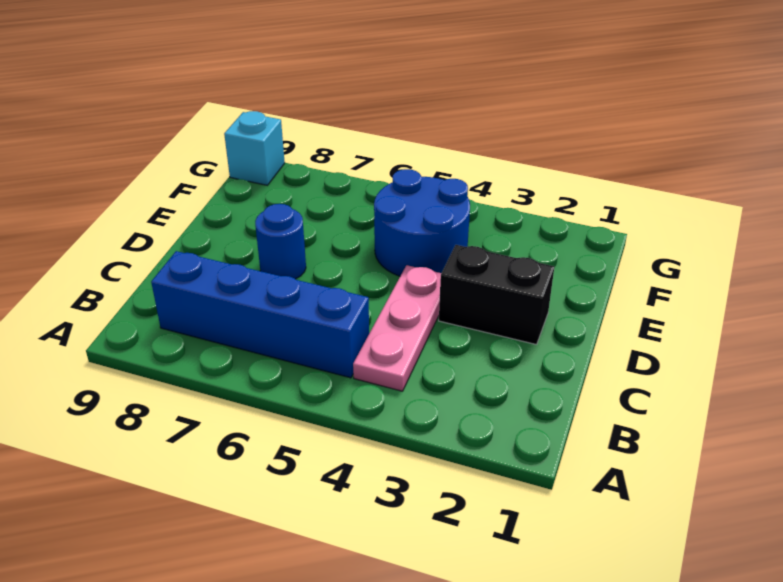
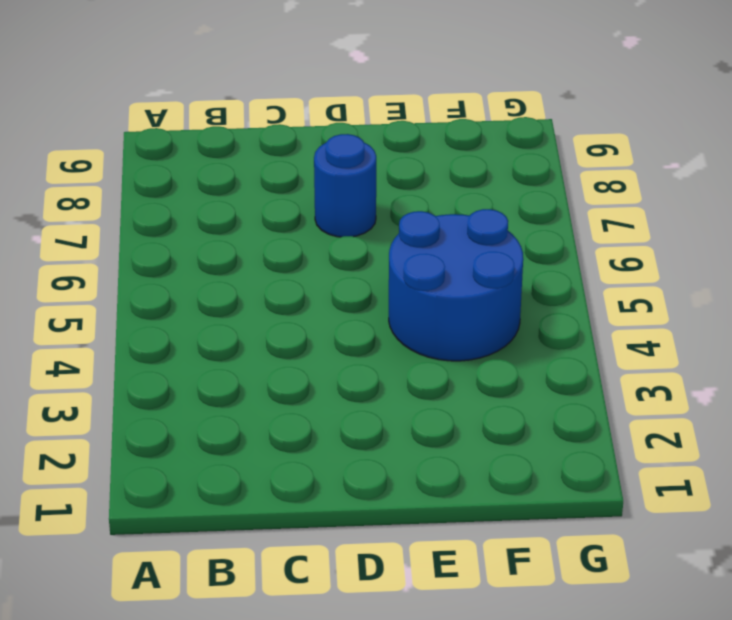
none -> pink 1x3 plate [353,265,441,391]
none -> blue 1x4 brick [151,251,369,378]

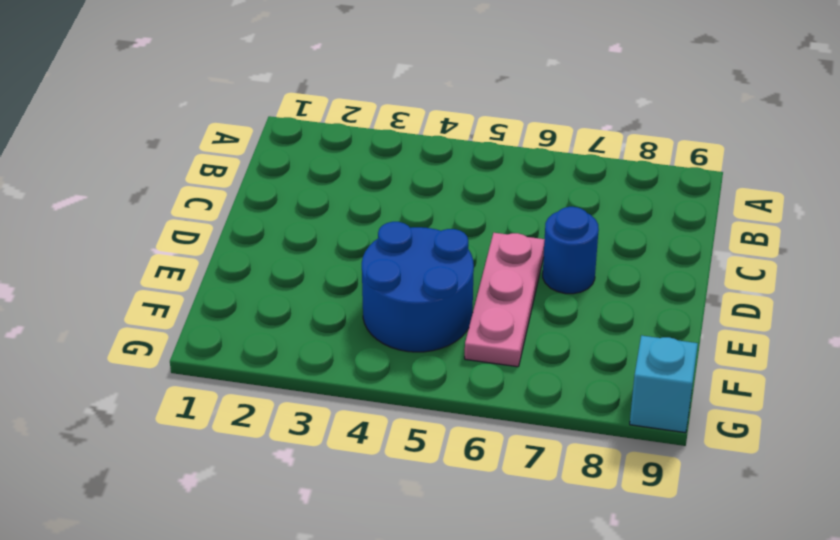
pink 1x3 plate [465,233,545,367] -> pink 1x3 plate moved to [353,265,441,391]
none -> blue 1x4 brick [151,251,369,378]
none -> black 1x2 brick [439,245,554,345]

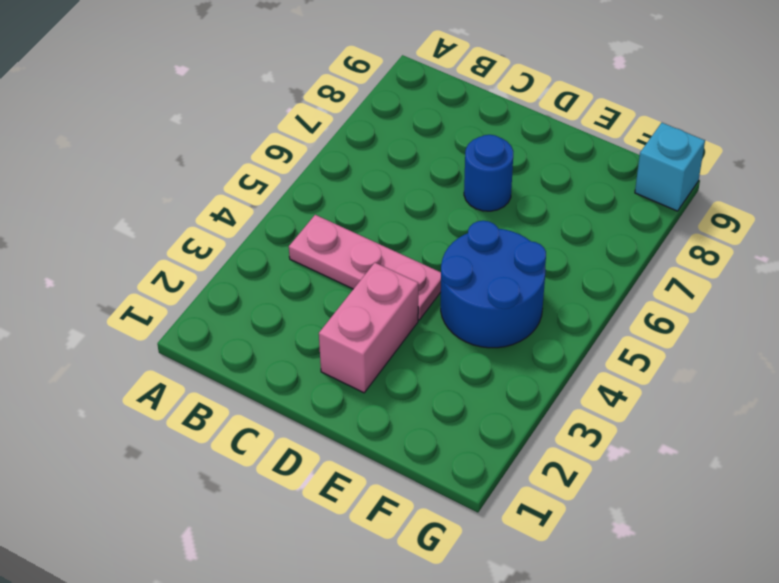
pink 1x2 brick [319,263,418,393] -> black 1x2 brick [439,245,554,345]
none -> blue 1x4 brick [151,251,369,378]

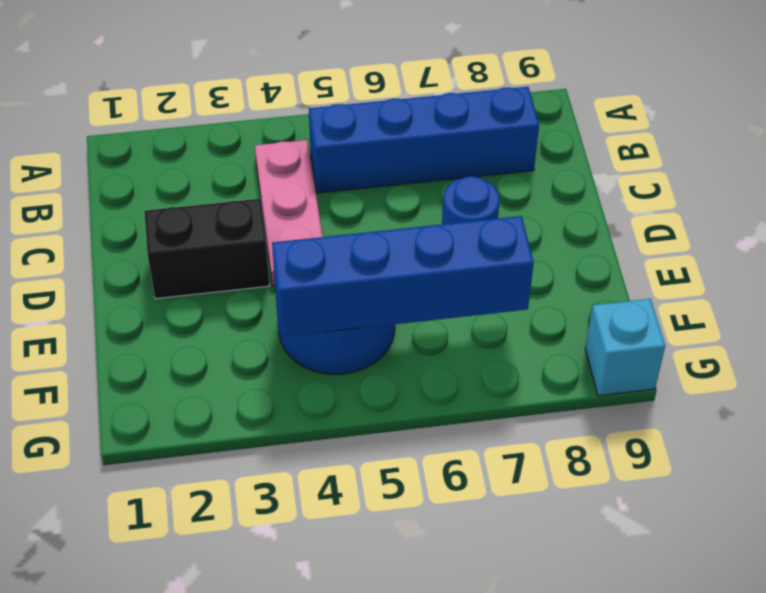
blue 1x4 brick [272,216,534,337] -> none

